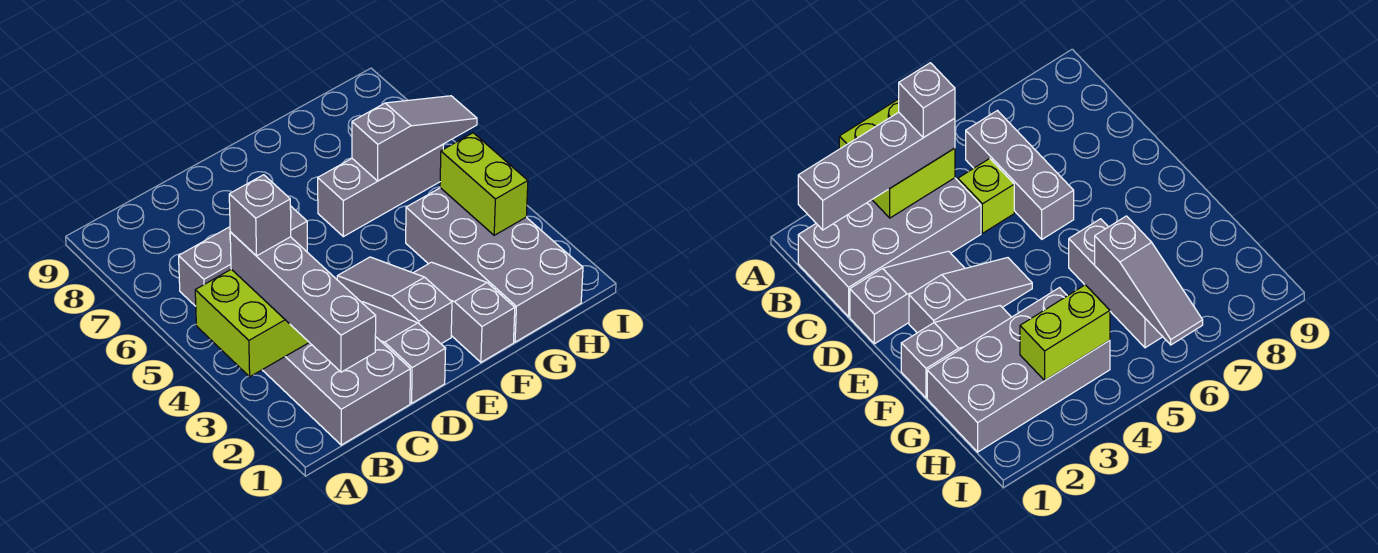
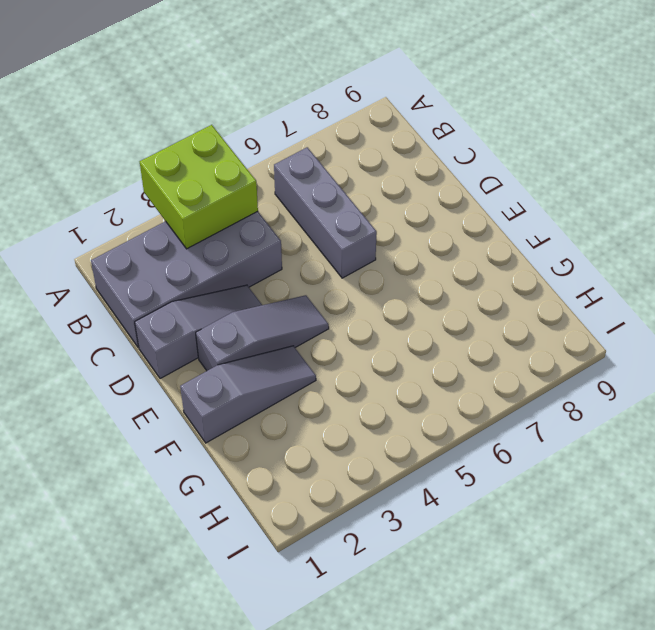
none -> lime 1x1 brick [958,159,1014,233]
none -> grey 1x3 brick [318,144,444,237]
none -> grey 2x4 brick [406,188,583,342]

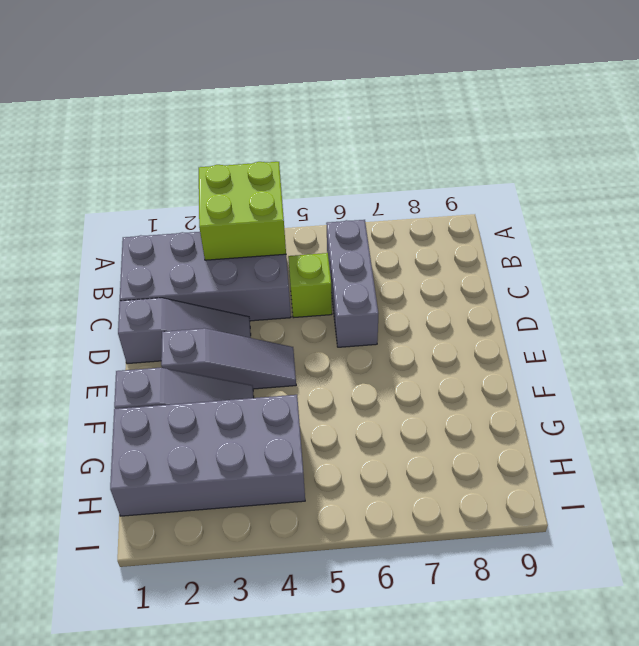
none -> grey 1x3 brick [318,144,444,237]
none -> grey 1x3 slope [352,96,477,181]
none -> lime 1x2 brick [440,133,528,235]

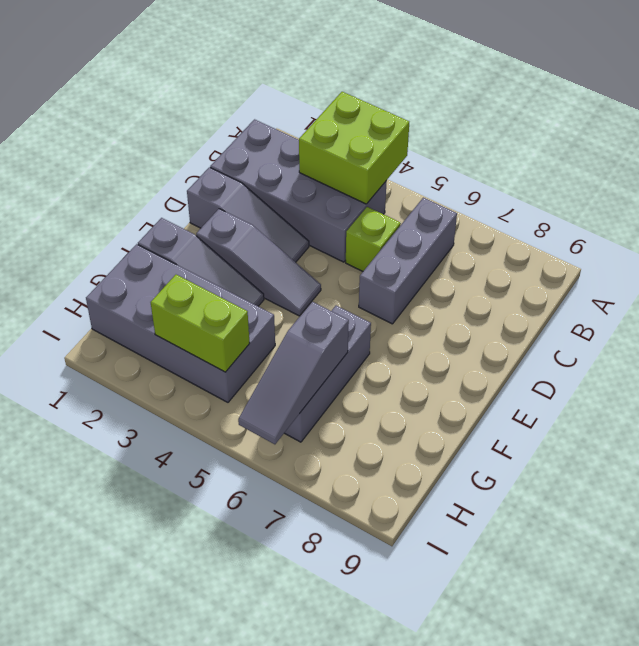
none -> grey 1x4 brick [230,232,376,372]
none -> grey 1x1 brick [229,175,291,256]

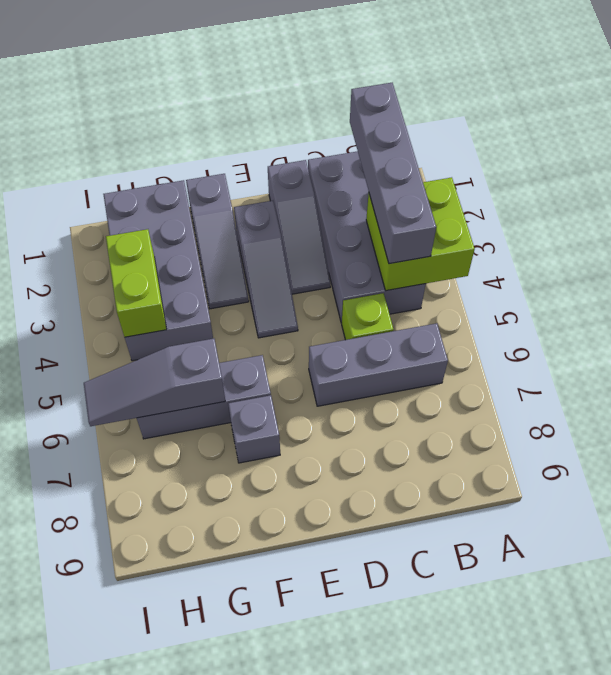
grey 1x1 brick [228,395,280,463] -> grey 1x1 brick moved to [229,175,291,256]

